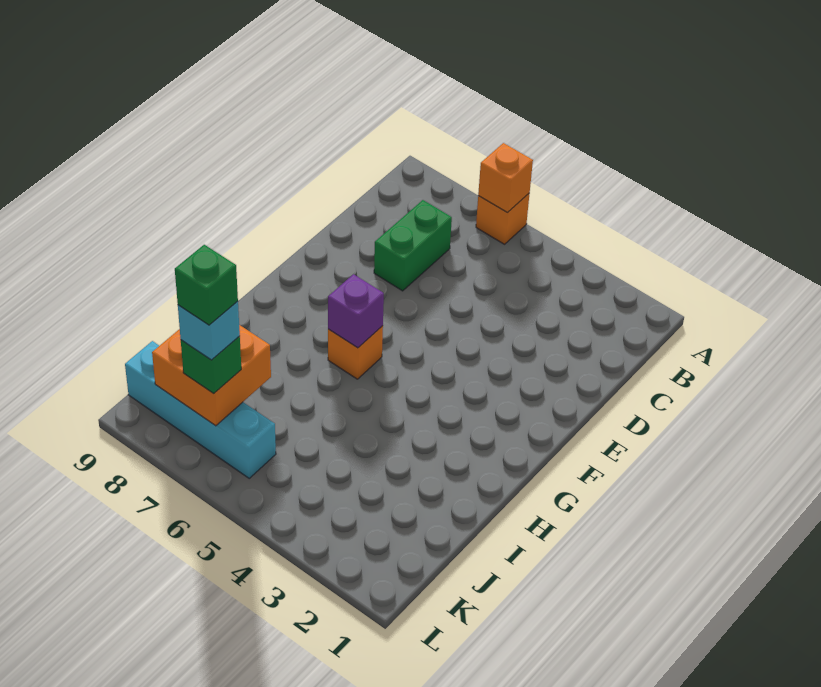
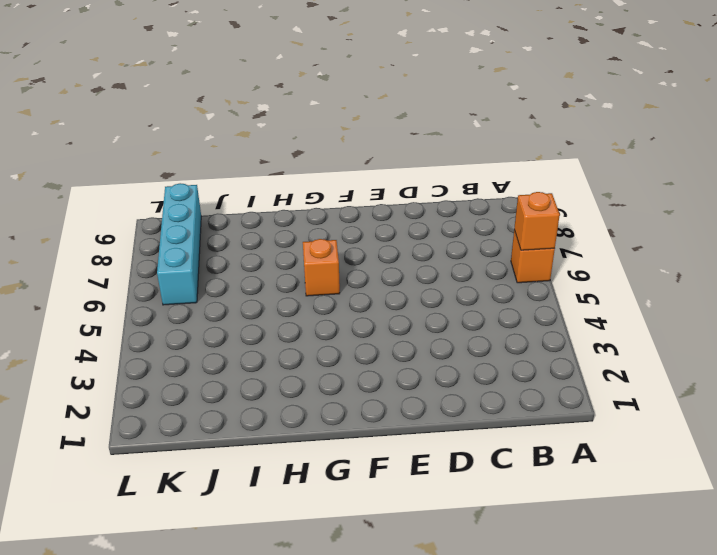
none -> green 1x2 brick [374,200,452,291]
none -> purple 1x1 brick [328,274,384,348]

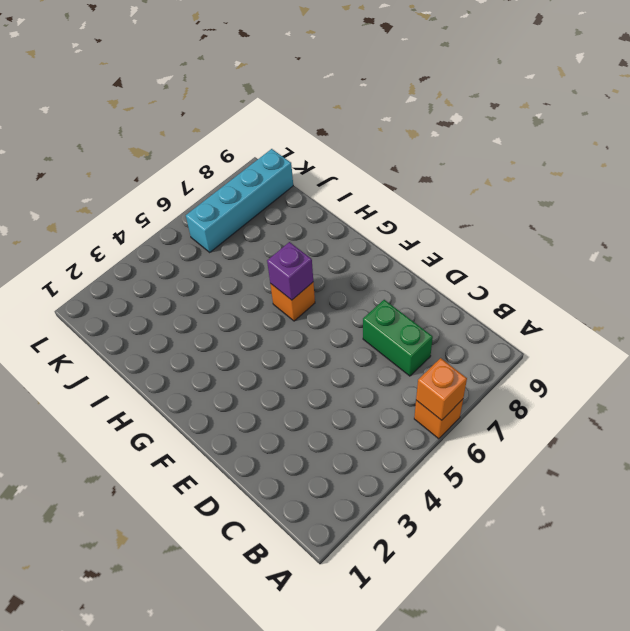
none -> orange 2x2 brick [152,325,271,426]
none -> green 1x1 brick [181,336,241,393]

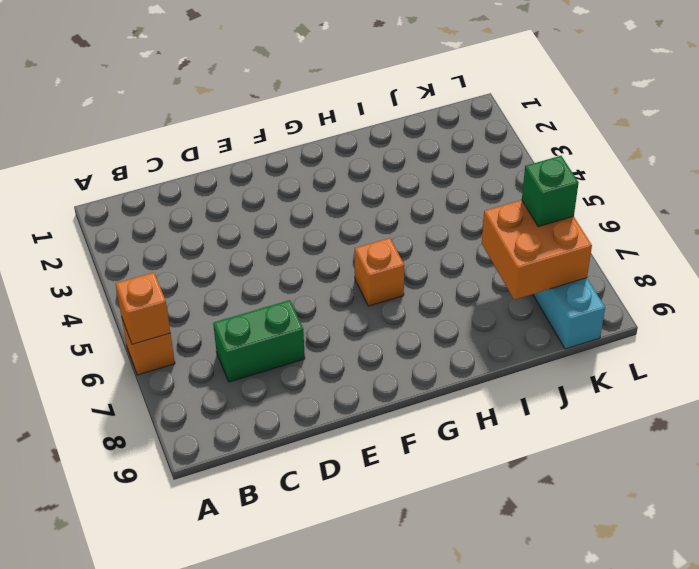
none -> purple 1x1 brick [328,274,384,348]
none -> cyan 1x1 brick [178,301,240,360]

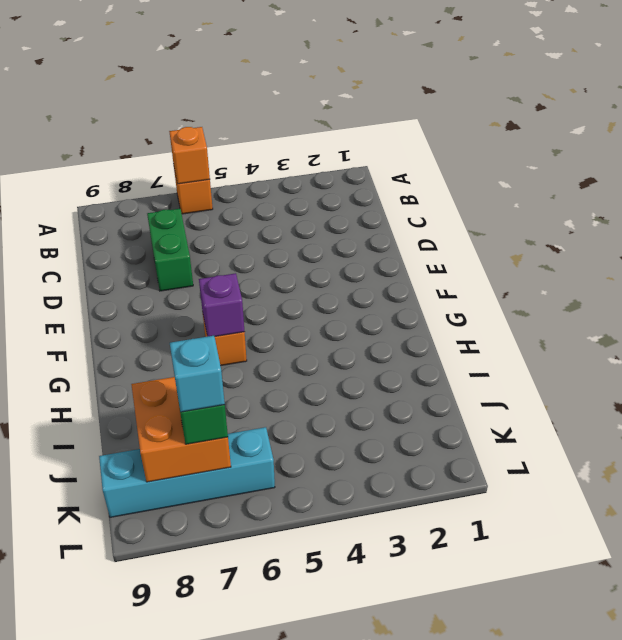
none -> green 1x1 brick [175,245,238,325]

